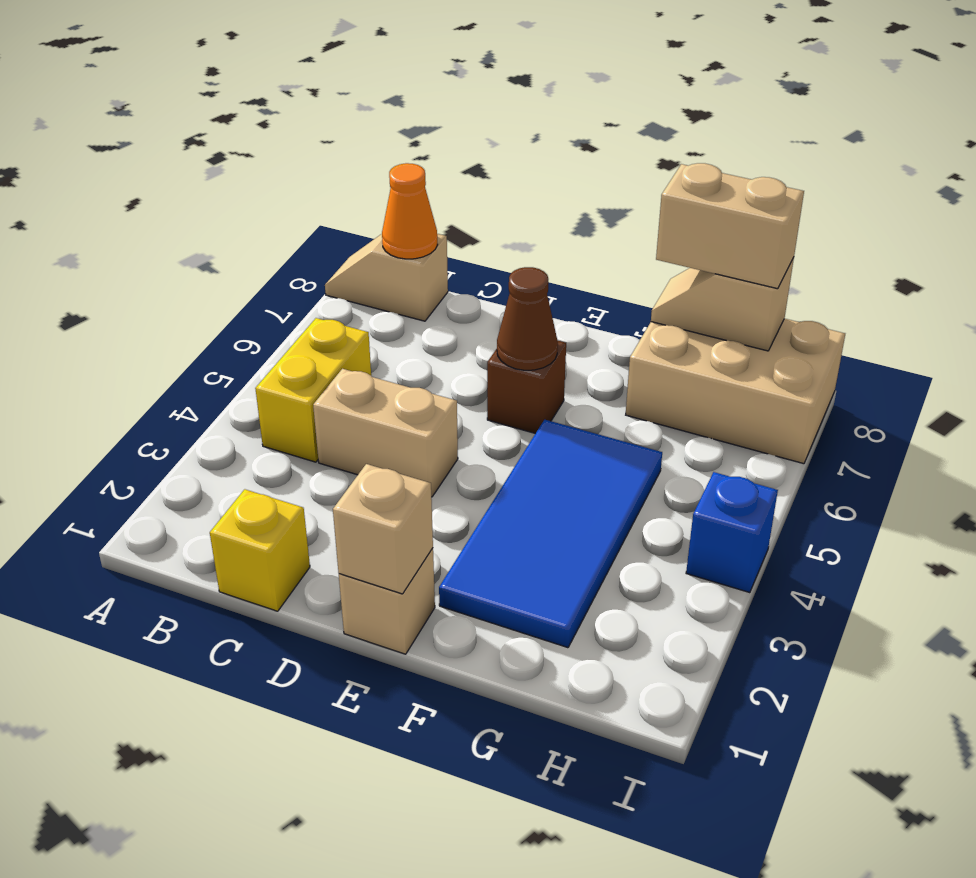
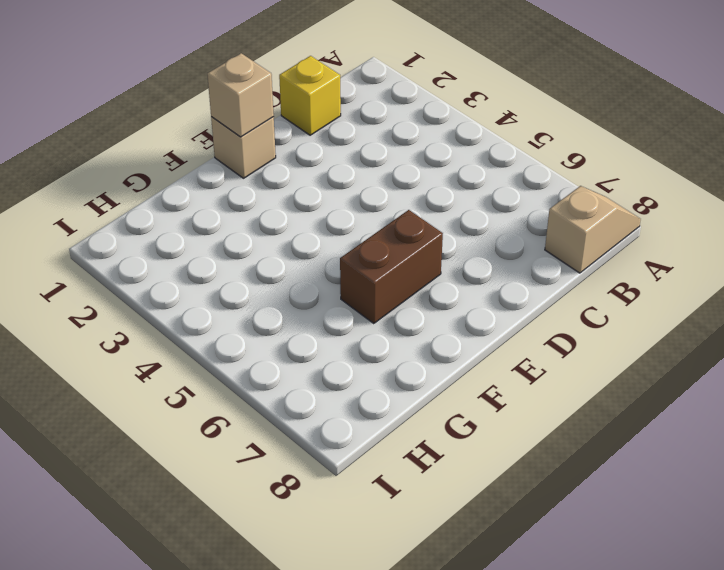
brown 1x2 brick [340,210,443,323] -> brown 1x1 brick [487,340,566,433]
none -> yellow 1x2 brick [255,318,371,462]
none -> tan 1x2 brick [313,369,458,497]
none -> blue 2x4 tile [439,420,662,648]

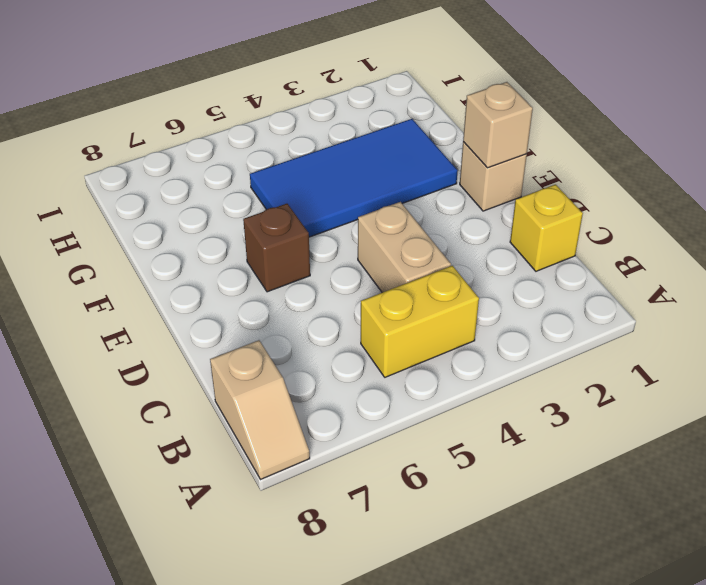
none -> tan 2x3 brick [626,319,845,464]
none -> blue 1x1 brick [686,472,778,593]
none -> orange 1x1 cone [382,163,438,259]

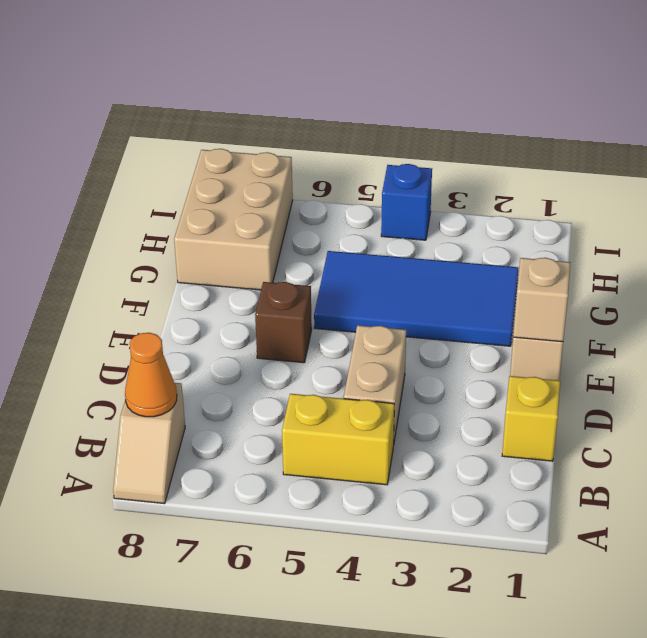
none -> brown 1x1 cone [497,267,558,370]
none -> tan 1x2 slope [651,258,794,351]
none -> tan 1x2 brick [656,163,804,289]

